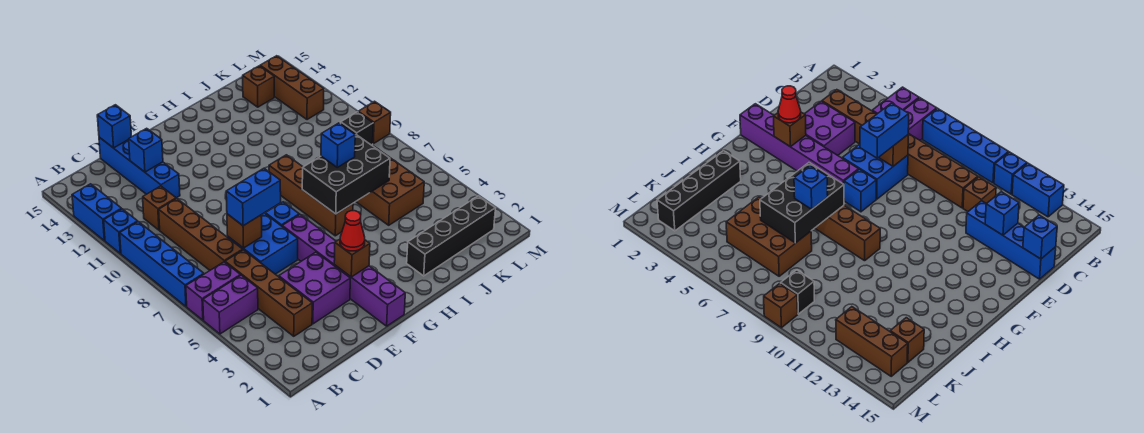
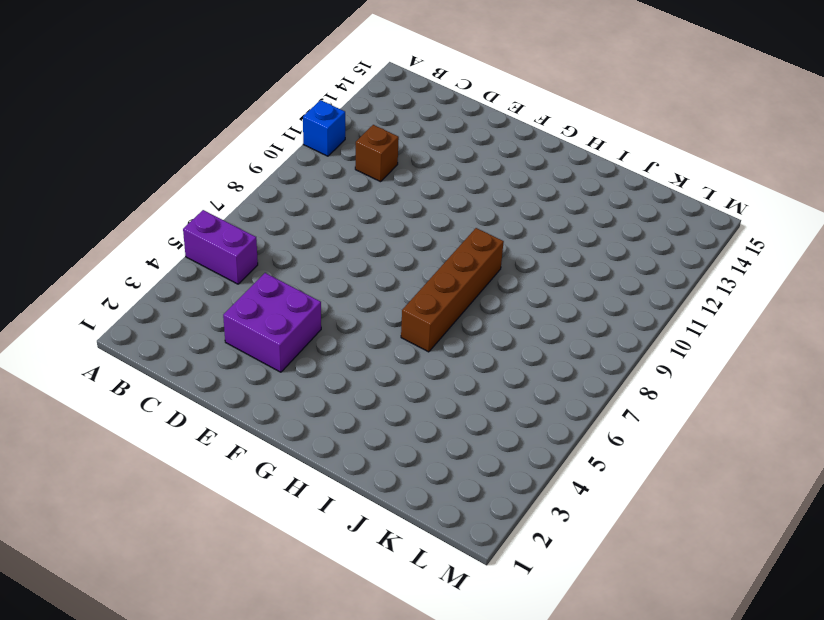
none -> purple 1x2 brick [186,262,240,320]
none -> blue 1x4 brick [120,222,204,306]
none -> blue 1x2 brick [72,184,121,241]

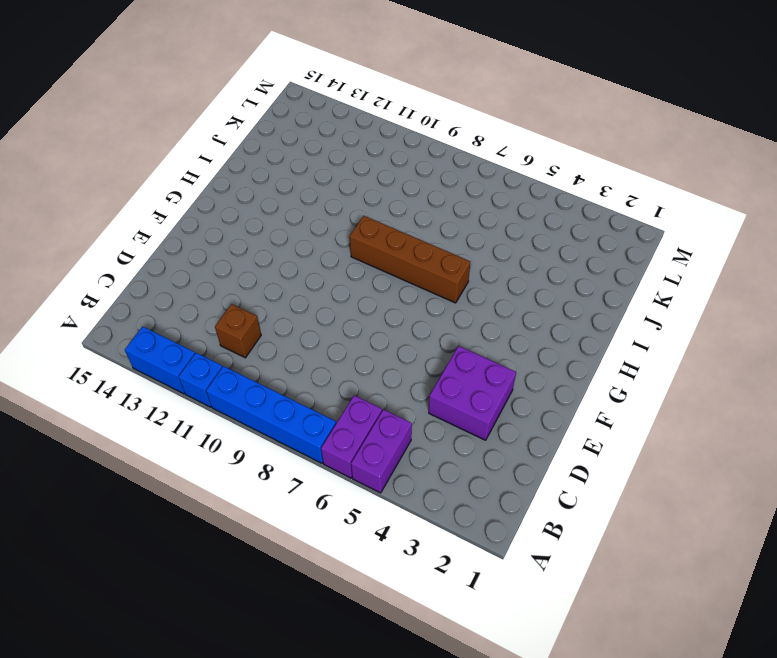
none -> brown 1x4 brick [225,250,312,336]
none -> brown 1x4 brick [159,199,243,270]
none -> blue 2x2 brick [227,213,298,274]

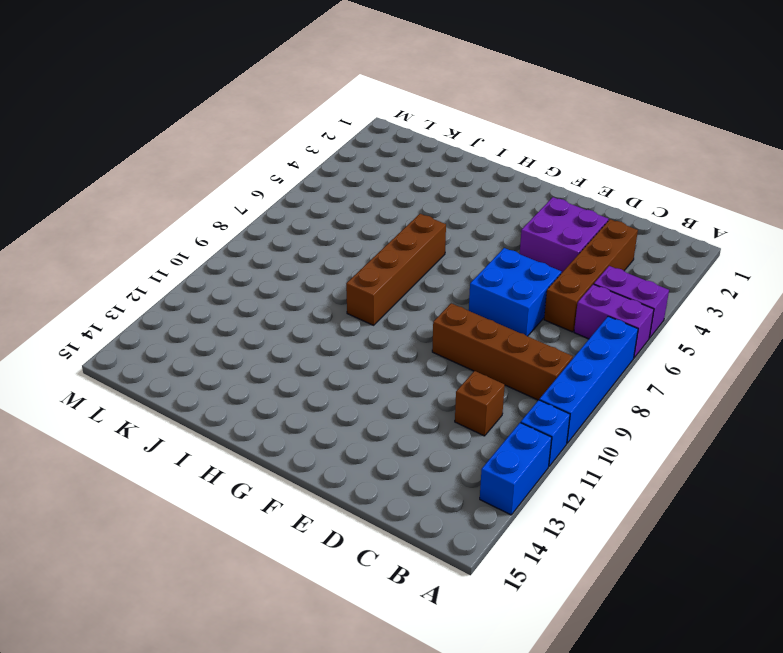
brown 1x4 brick [432,303,573,400] -> brown 1x4 brick turned to [159,199,243,270]
none -> blue 1x4 brick [99,137,180,198]
none -> purple 1x6 brick [282,215,405,326]
none -> blue 1x1 brick [265,202,299,226]

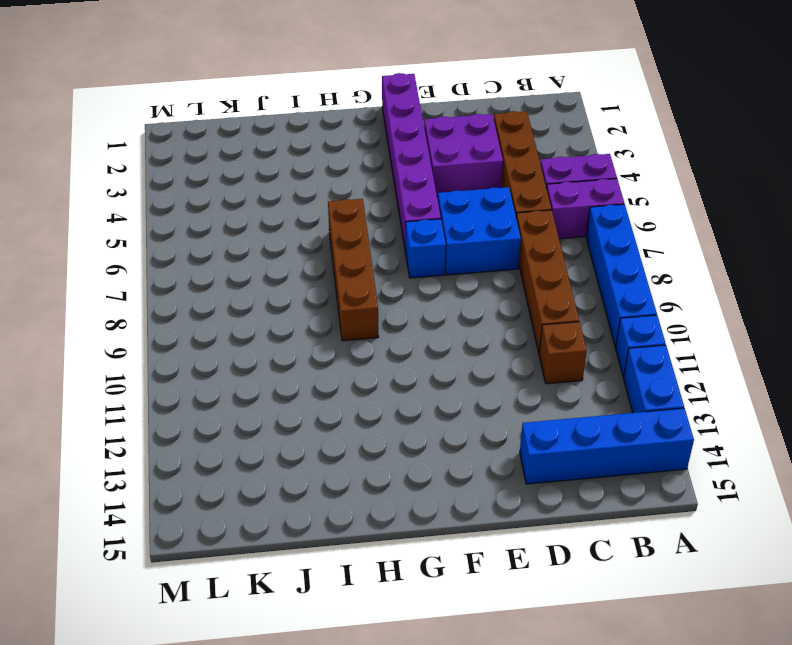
blue 1x4 brick [520,408,694,484] -> blue 1x4 brick turned to [99,137,180,198]
none -> black 1x4 brick [407,196,495,276]
none -> brown 2x3 brick [356,146,424,225]
none -> brown 1x1 brick [243,66,274,107]

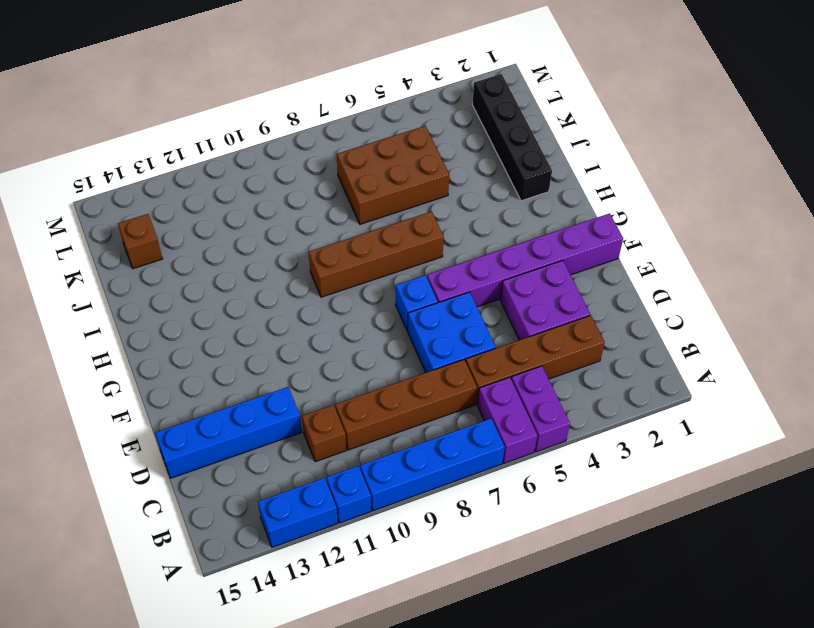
none -> black 1x1 brick [341,112,373,145]
none -> brown 1x3 brick [260,56,324,120]
none -> brown 1x1 brick [358,101,391,144]

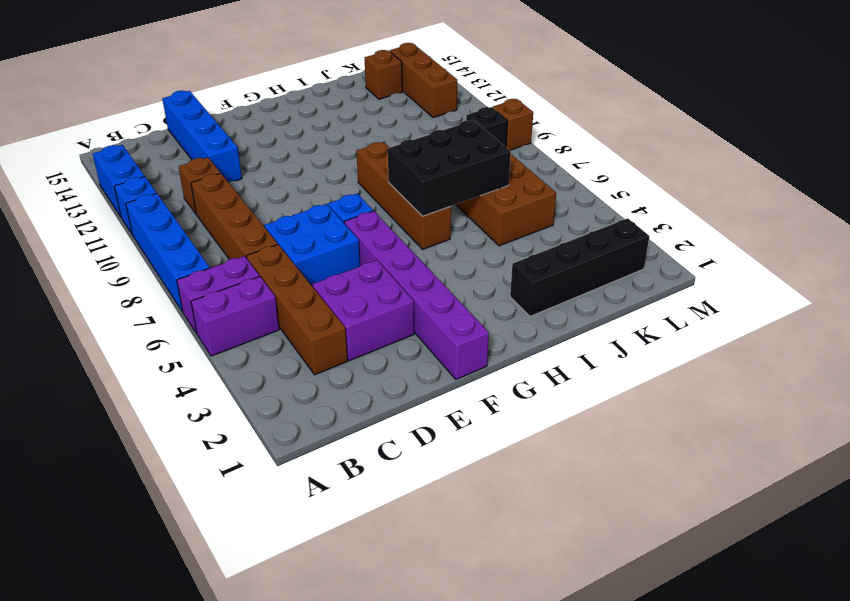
none -> brown 1x1 brick [227,214,262,248]
none -> blue 1x1 brick [129,128,163,172]
none -> blue 1x1 brick [97,105,132,148]

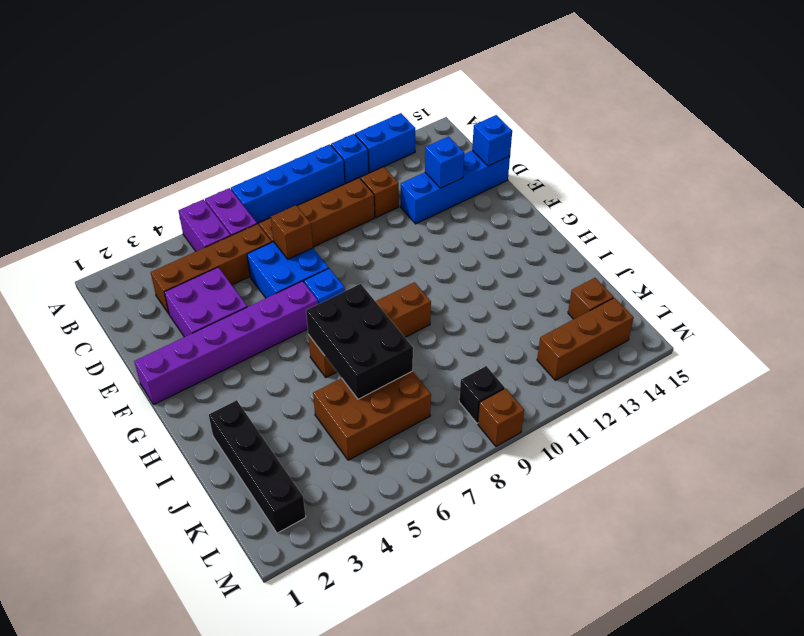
none -> brown 1x1 brick [334,239,370,277]
none -> blue 1x2 brick [226,168,281,226]
none -> red 1x1 cone [340,211,365,251]

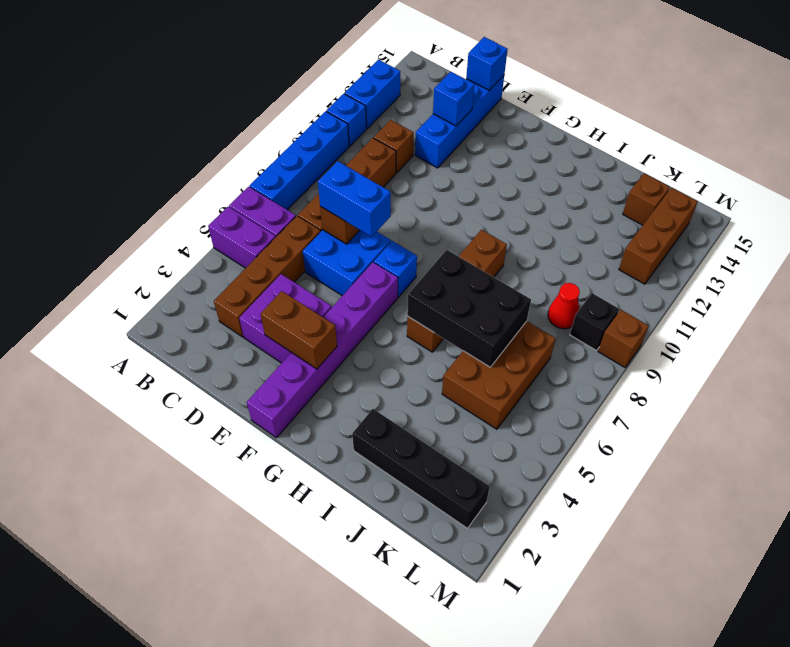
brown 1x2 brick [260,291,337,369] -> brown 1x1 brick [334,239,370,277]
red 1x1 cone [548,283,580,329] -> red 1x1 cone moved to [340,211,365,251]
none -> blue 1x1 brick [321,123,355,167]

